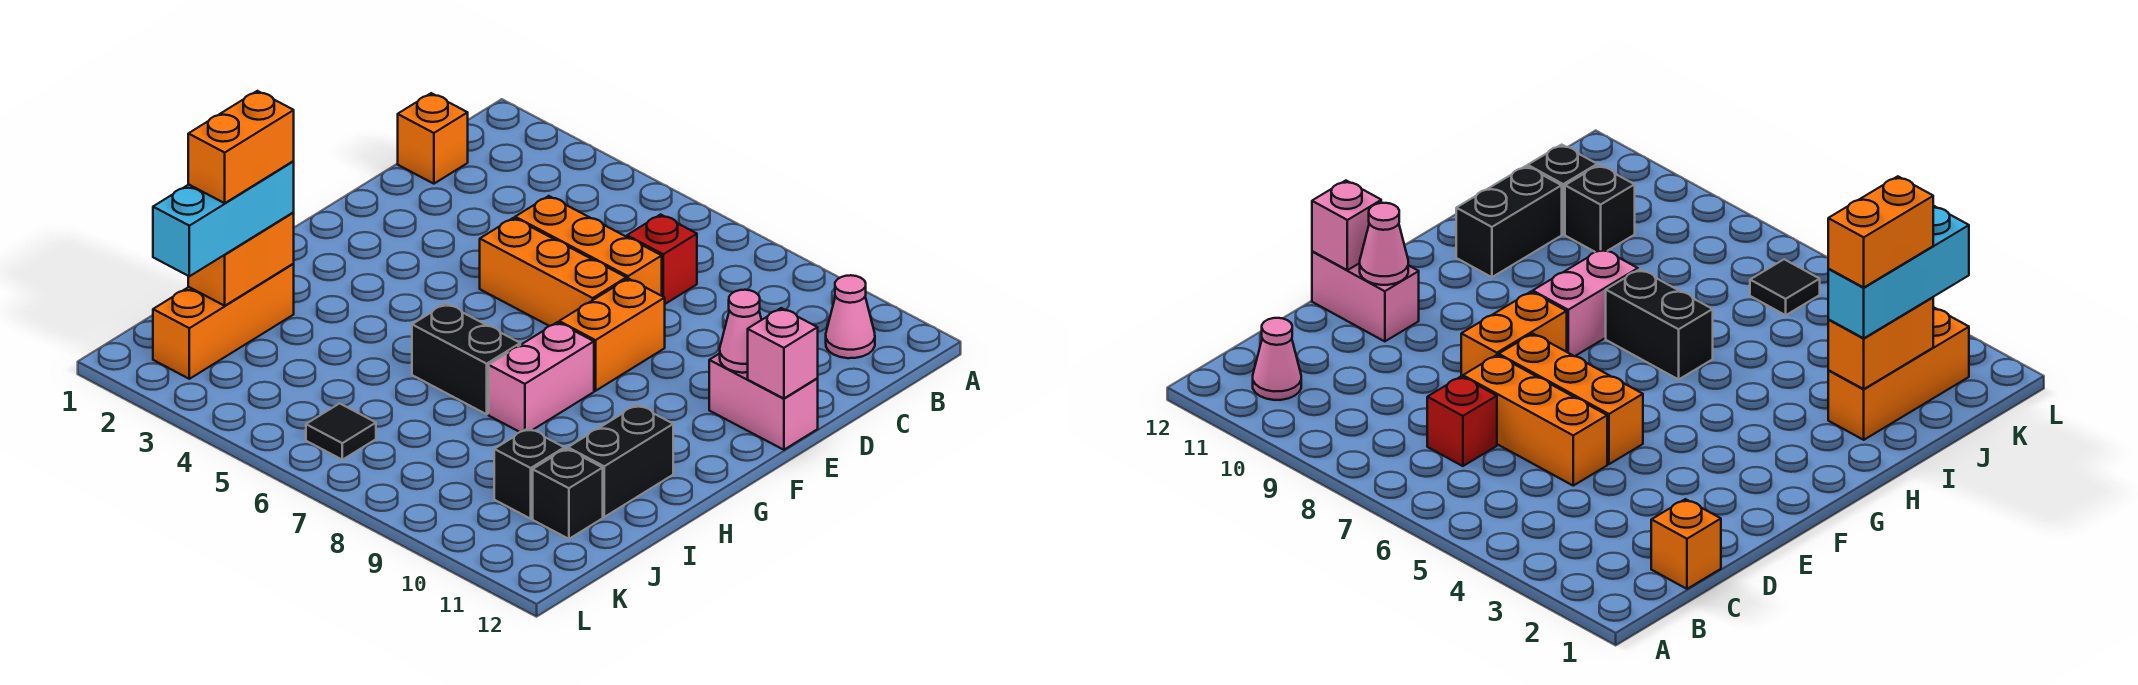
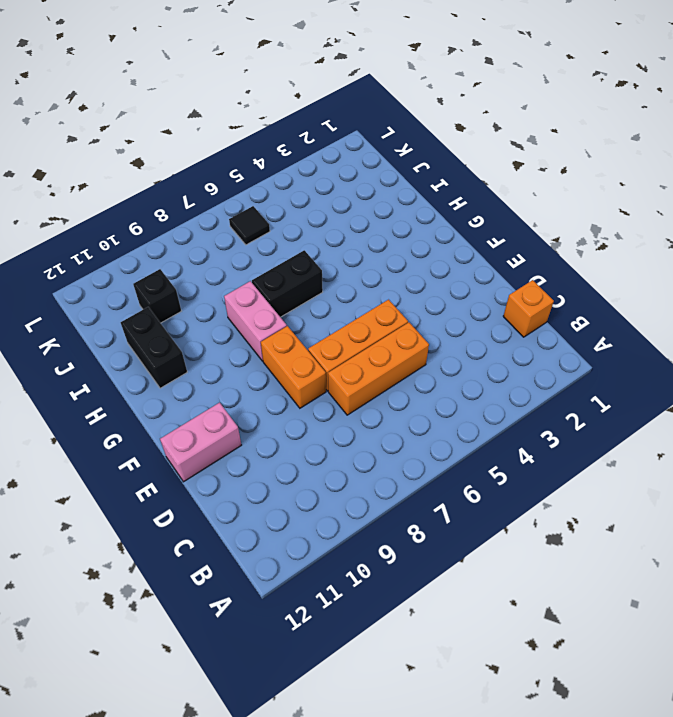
none -> pink 1x1 cone [826,275,875,358]
none -> red 1x1 brick [627,214,697,304]
none -> orange 1x3 brick [153,264,294,379]

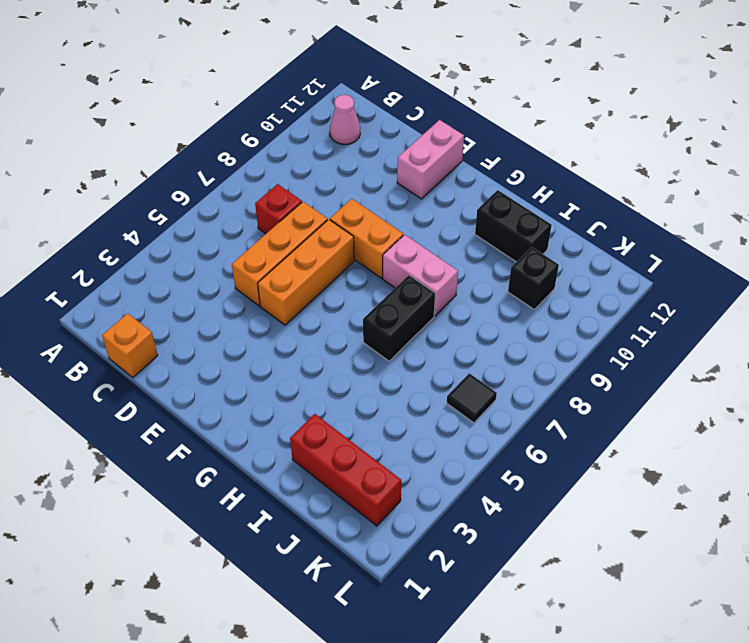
red 1x3 brick [290,414,401,526] -> orange 1x3 brick [153,264,294,379]
none -> black 1x1 brick [533,448,603,539]
none -> pink 1x1 cone [720,290,762,373]
none -> pink 1x1 brick [748,308,818,399]

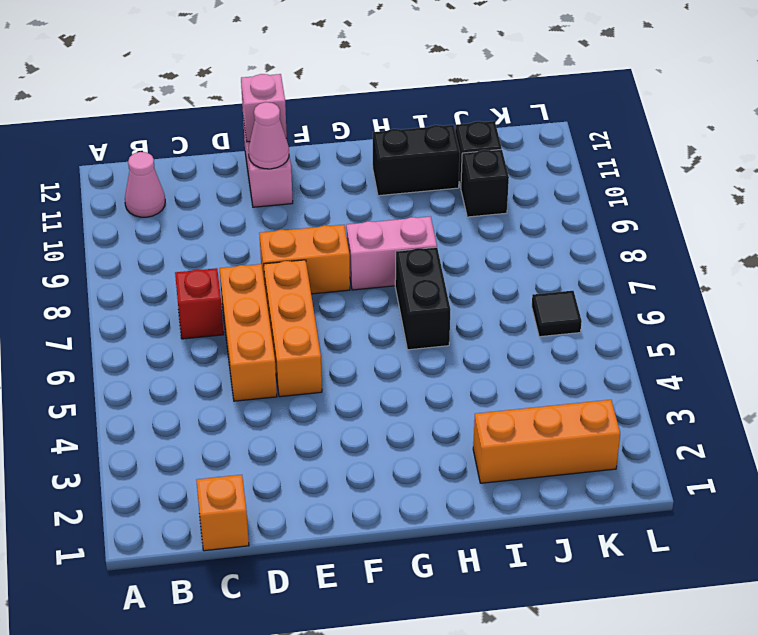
none -> orange 1x2 brick [188,212,294,306]
none -> cyan 1x3 brick [153,161,294,276]
none -> orange 1x2 brick [188,91,294,203]

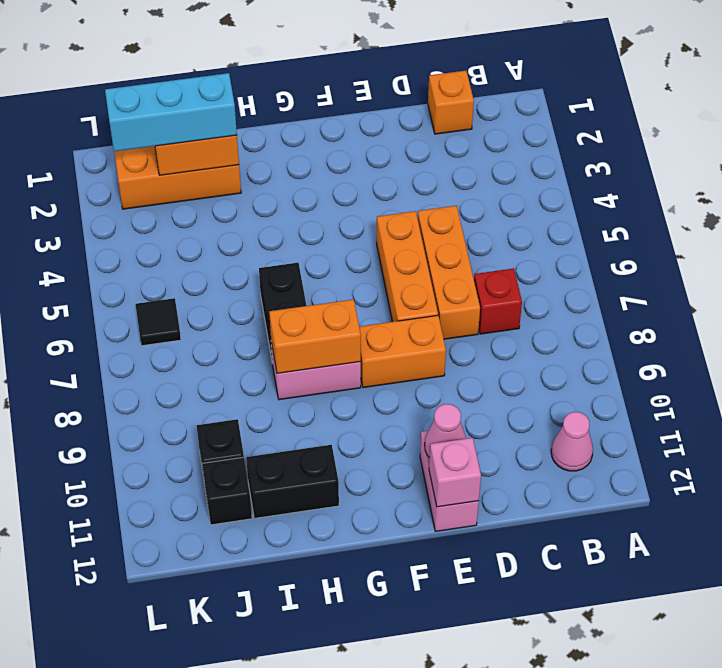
orange 1x2 brick [269,299,361,373] -> orange 1x2 brick moved to [188,91,294,203]

